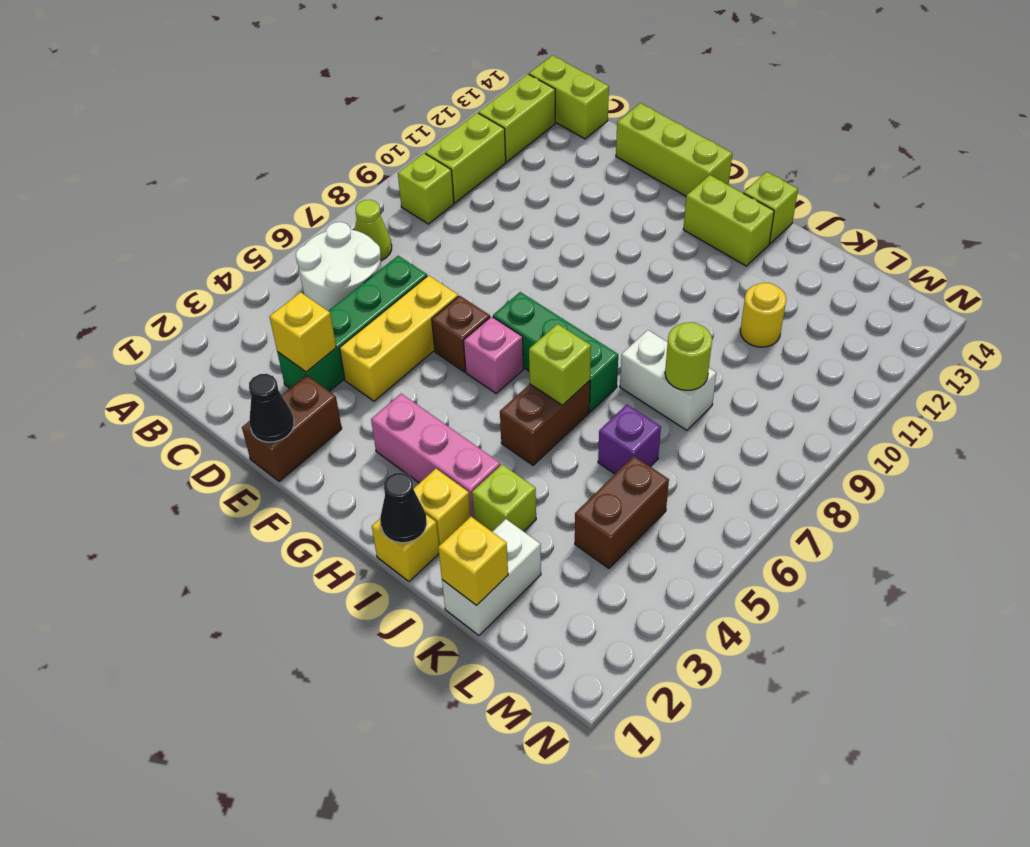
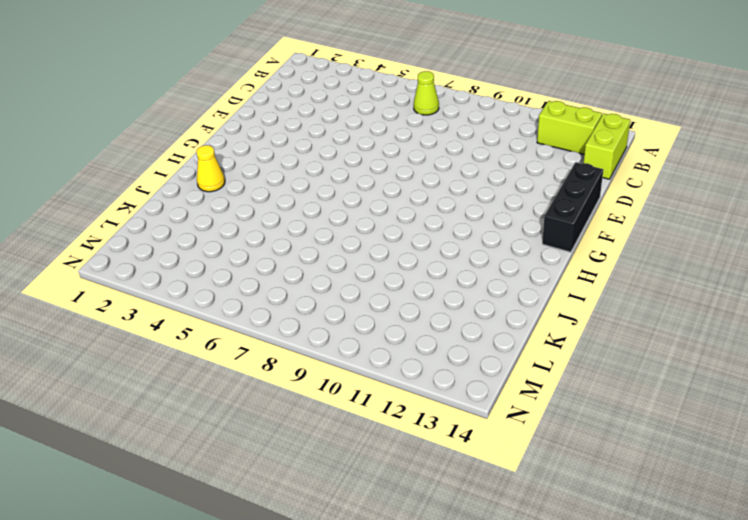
black 1x3 brick [542,162,603,252] -> lime 1x3 brick [616,103,732,196]
yellow 1x1 cone [196,145,225,192] -> yellow 1x1 brick [414,469,471,546]
none -> white 2x2 round brick [296,222,382,311]
none -> lime 1x1 brick [398,153,454,224]
none -> lime 1x2 brick [425,113,506,203]
none -> green 1x4 brick [277,256,427,392]

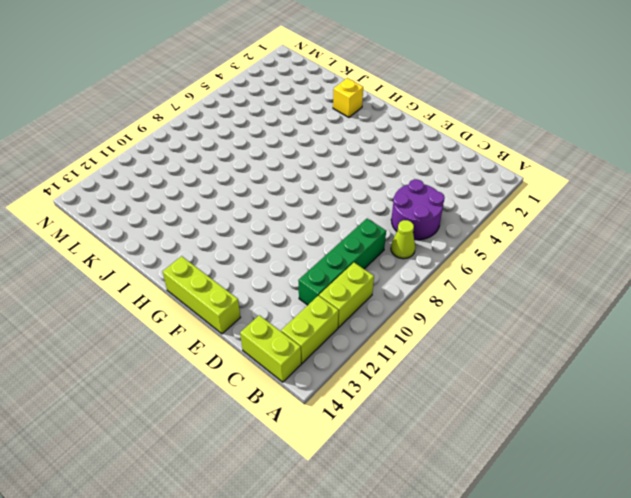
purple 2x2 round brick [391,179,445,240] -> white 2x2 round brick [296,222,382,311]
green 1x4 brick [298,219,386,305] -> green 1x4 brick moved to [277,256,427,392]
none -> lime 1x1 brick [398,153,454,224]
none -> brown 1x2 brick [242,375,342,482]
none -> yellow 1x3 brick [340,275,458,401]
none -> brown 1x1 brick [432,296,490,372]

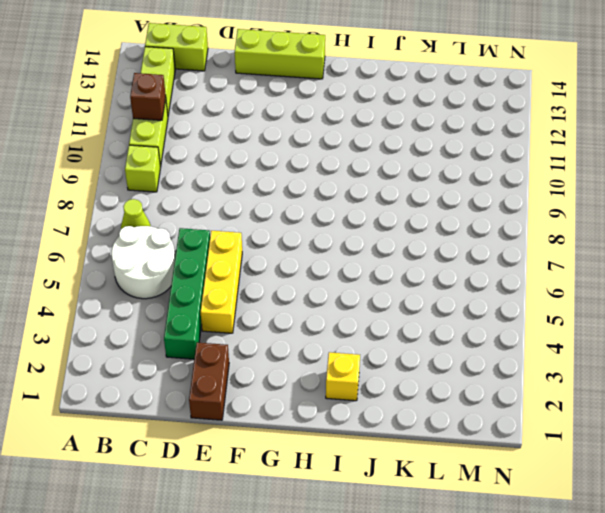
brown 1x1 brick [130,73,166,120] -> brown 1x1 brick moved to [432,296,490,372]
none -> pink 1x3 brick [371,394,500,518]
none -> pink 1x1 brick [464,316,523,393]
none -> green 1x3 brick [493,292,618,412]
none -> lime 1x2 brick [683,175,774,266]

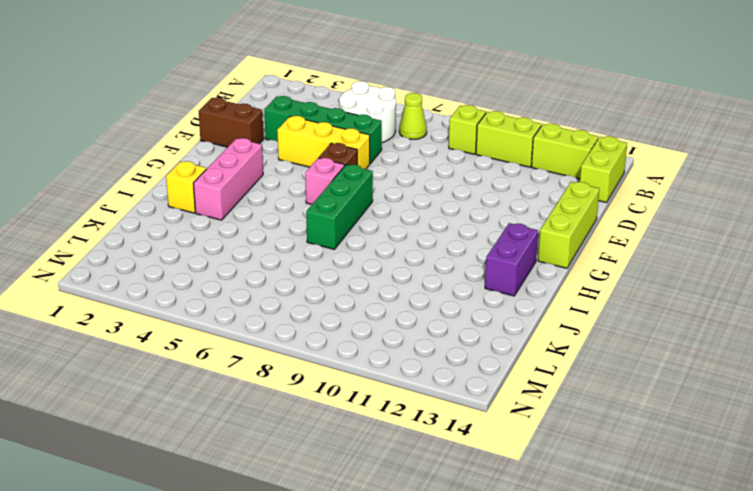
purple 1x2 brick [485,223,538,296] -> lime 1x2 brick [683,175,774,266]
none -> yellow 1x1 brick [372,515,439,581]
none -> brown 1x2 brick [500,381,590,465]
none -> lime 1x1 brick [744,172,798,244]
none -> lime 1x1 brick [472,464,536,531]

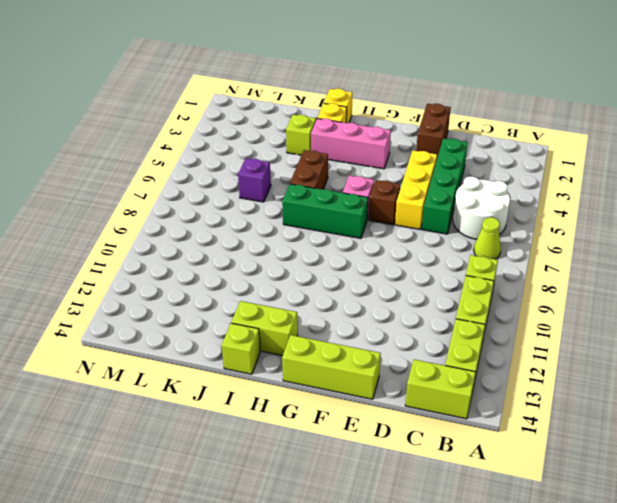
none -> white 1x2 brick [620,330,716,430]
none -> white 1x2 brick [442,519,541,635]
none -> yellow 1x1 round brick [740,283,786,347]
none -> brown 1x2 brick [575,456,669,568]

